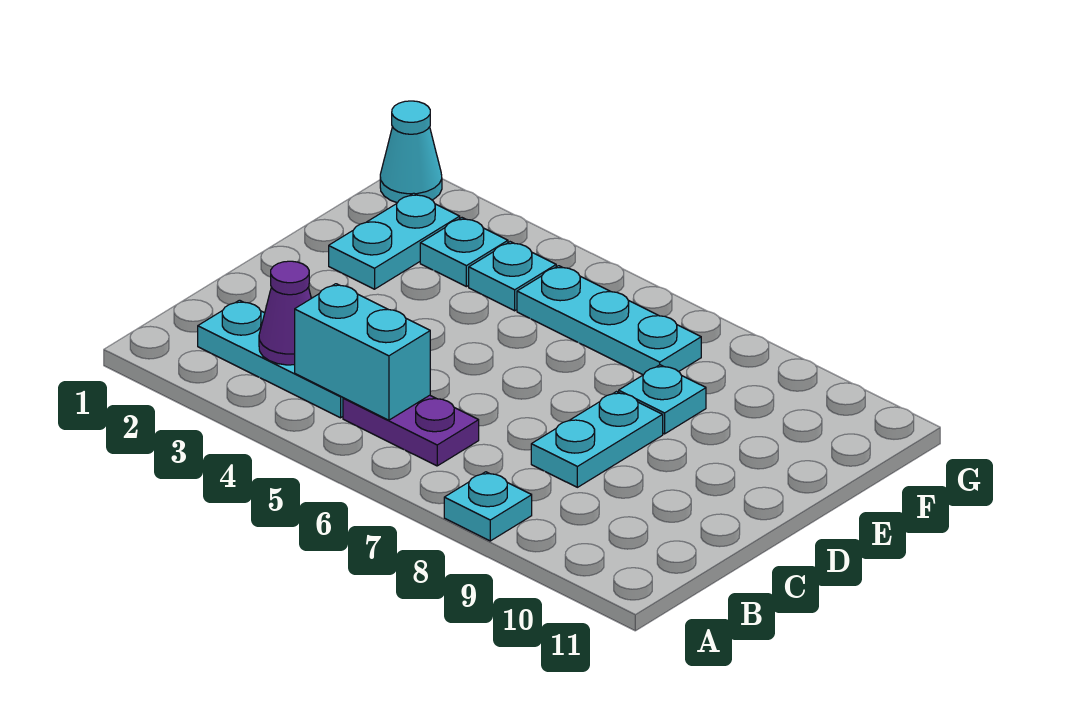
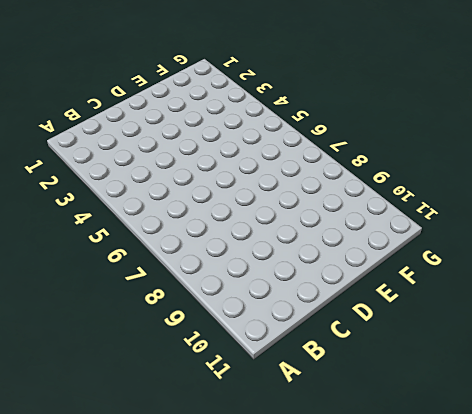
none -> cyan 1x1 plate [444,472,532,541]
none -> cyan 1x3 plate [198,300,343,418]
none -> purple 1x2 plate [343,395,479,466]

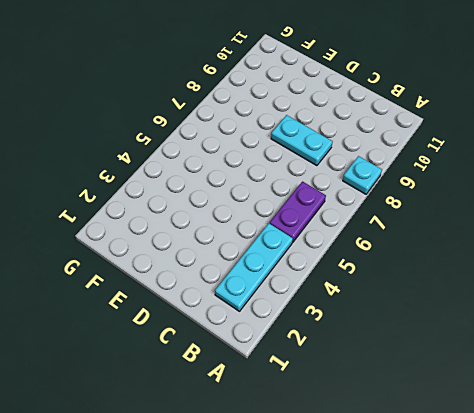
none -> cyan 1x2 plate [329,193,460,289]
none -> cyan 1x1 plate [619,365,706,434]
none -> cyan 1x1 plate [420,218,508,287]

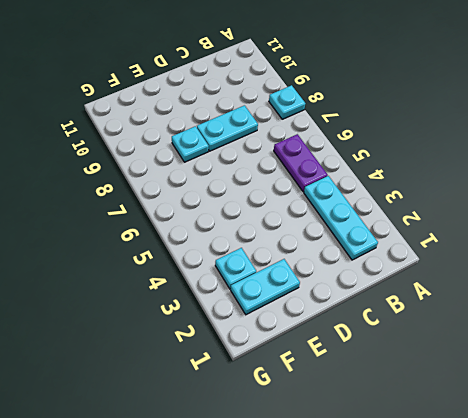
none -> cyan 1x1 plate [469,242,556,311]
none -> cyan 1x3 plate [517,266,701,375]
none -> cyan 1x1 cone [380,101,442,203]

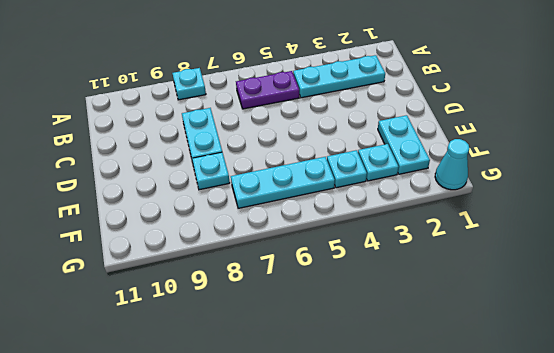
none -> purple 1x1 cone [259,261,311,365]
none -> cyan 1x2 brick [295,284,430,420]

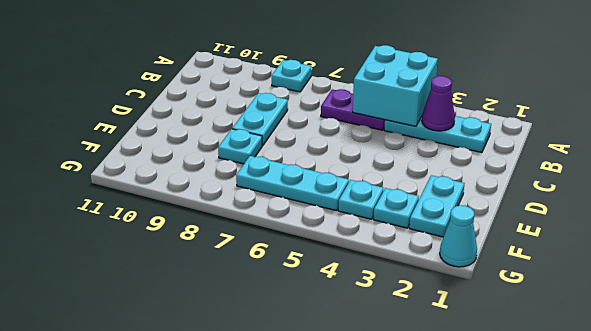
cyan 2x2 brick [353,45,438,126] -> cyan 1x2 brick [295,284,430,420]

